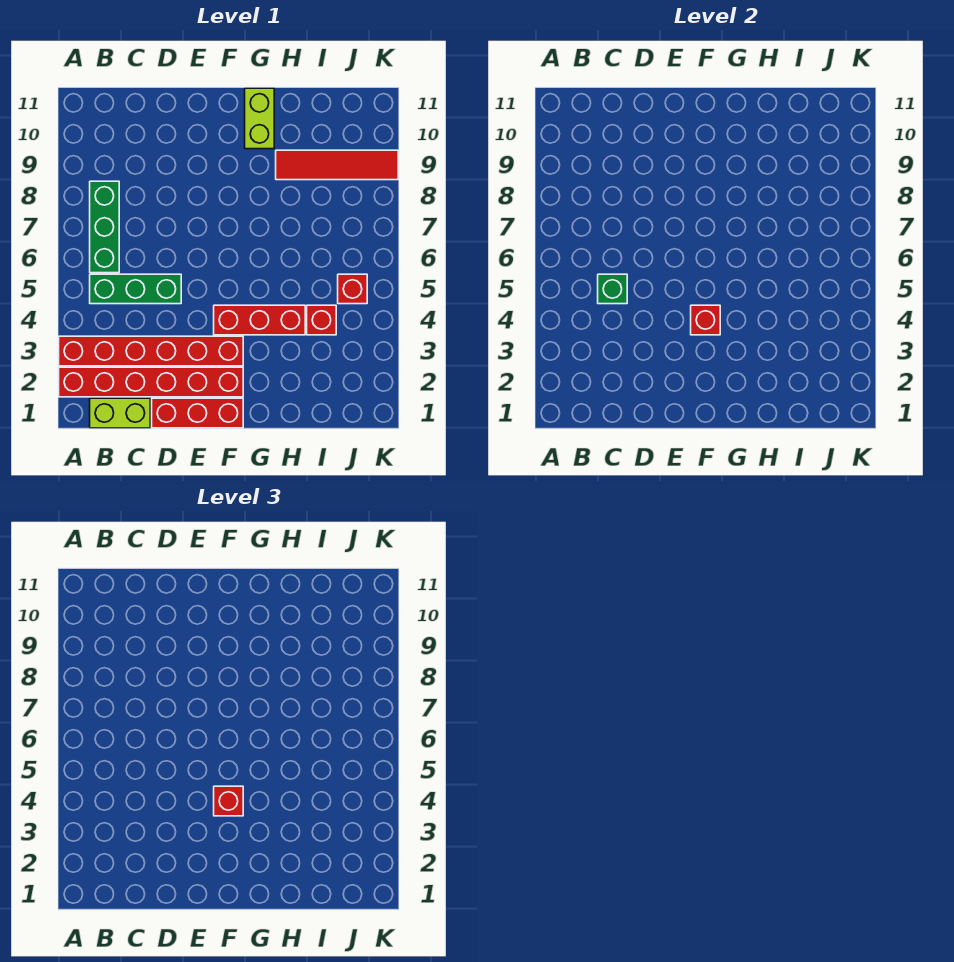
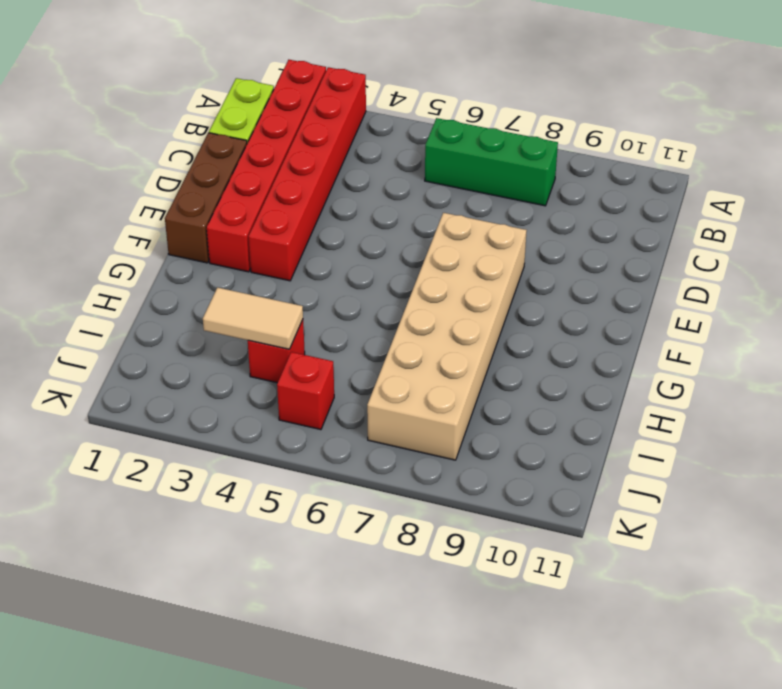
brown 1x3 brick [165,133,247,263] -> red 1x3 brick [152,398,243,428]
tan 2x6 brick [367,213,527,460] -> none
tan 1x2 tile [203,288,303,349] -> none
none -> green 1x3 brick [90,274,181,304]
none -> red 1x3 brick [214,305,305,335]
none -> lime 1x2 brick [245,88,274,149]

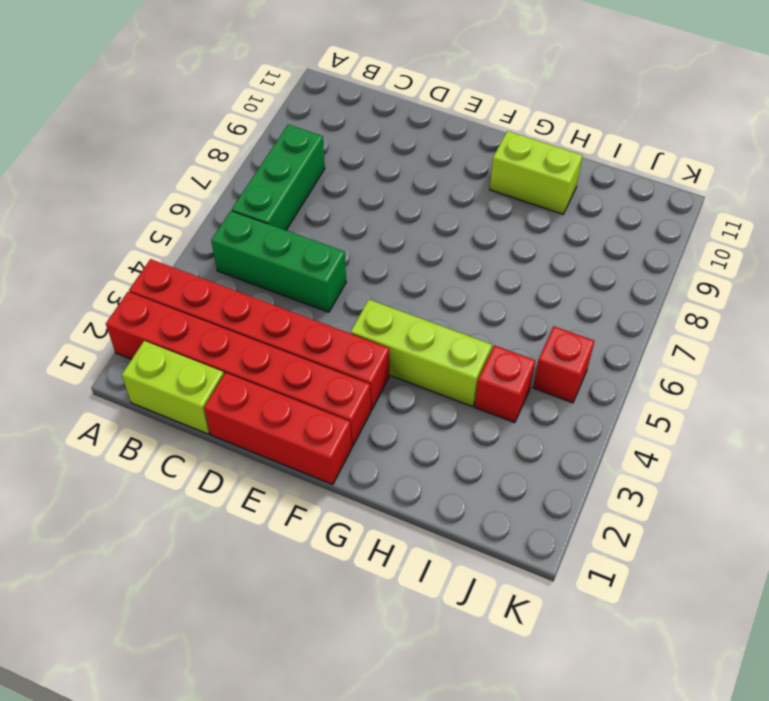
lime 1x3 brick [351,300,492,407] -> red 1x3 brick [214,305,305,335]
lime 1x2 brick [490,131,583,214] -> lime 1x2 brick turned to [245,88,274,149]
none -> red 1x4 tile [276,150,398,180]
none -> green 1x1 brick [598,274,627,304]
none -> red 1x1 brick [691,305,720,335]

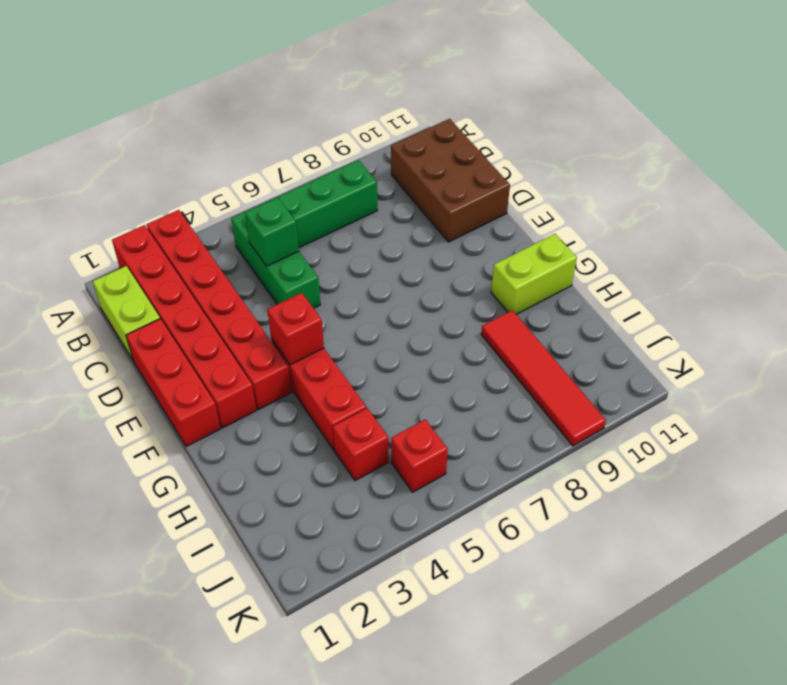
brown 2x3 brick [391,119,510,242] -> none
none -> red 1x1 brick [214,786,243,816]

